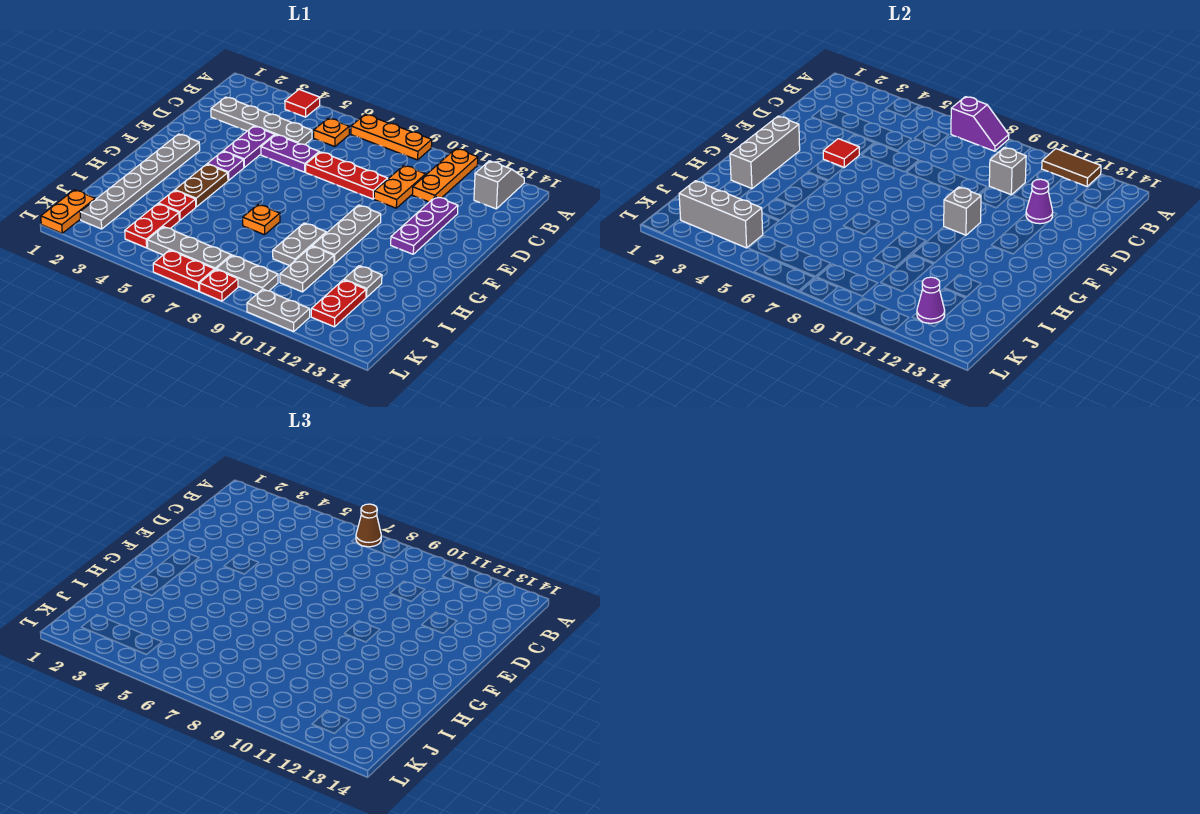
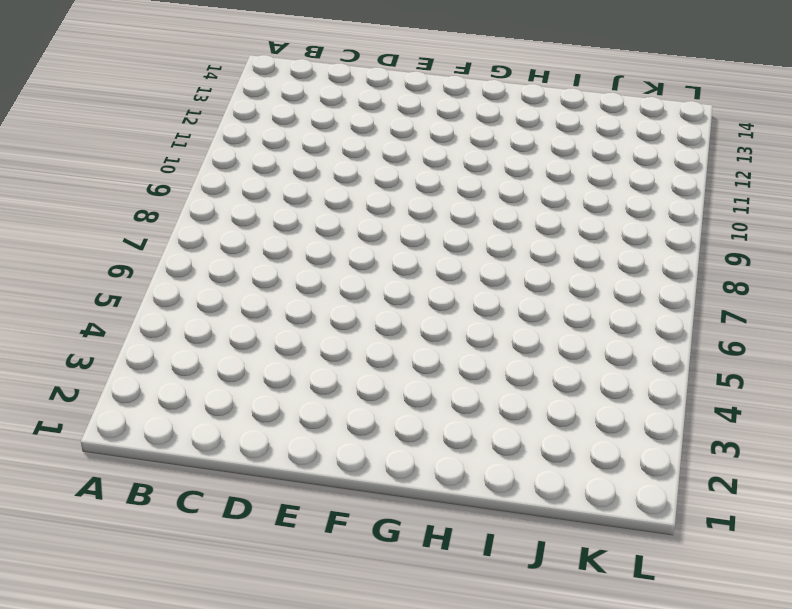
none -> red 1x1 tile [285,89,320,117]
none -> orange 1x3 plate [351,114,432,160]
none -> orange 1x3 plate [412,149,478,202]
none -> grey 1x2 slope [474,161,524,209]

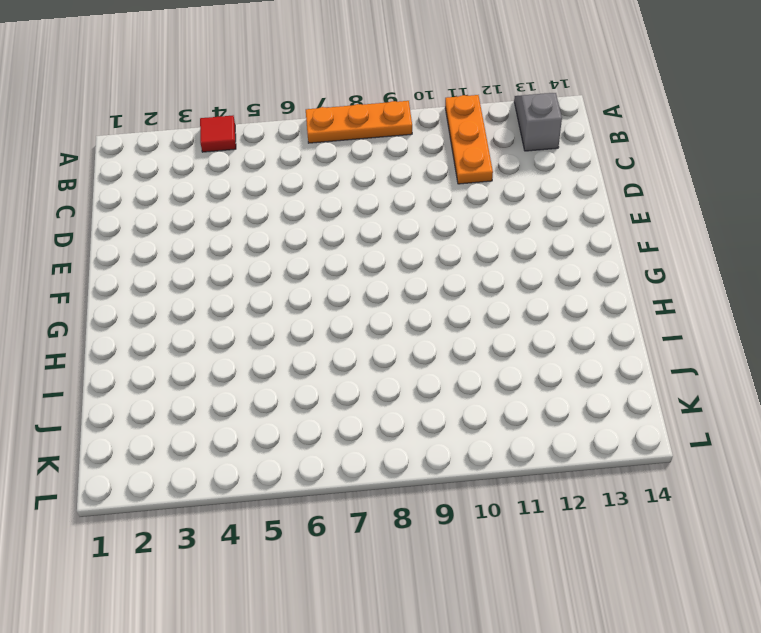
none -> orange 1x1 plate [314,118,349,147]
none -> grey 1x4 plate [211,97,312,145]
none -> orange 1x2 plate [374,166,426,208]
none -> purple 1x2 plate [223,126,275,167]

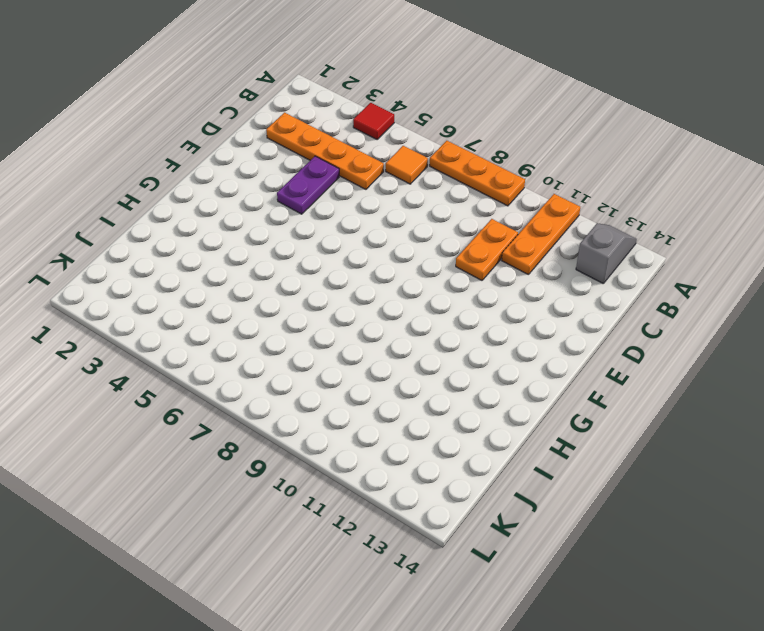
orange 1x1 tile [386,146,428,184] -> orange 1x1 plate [314,118,349,147]
orange 1x4 plate [266,113,384,189] -> grey 1x4 plate [211,97,312,145]
none -> purple 1x2 plate [261,135,319,172]
none -> red 1x3 plate [306,152,388,199]
none -> purple 1x3 plate [391,197,458,254]
none -> grey 1x6 plate [80,134,200,229]

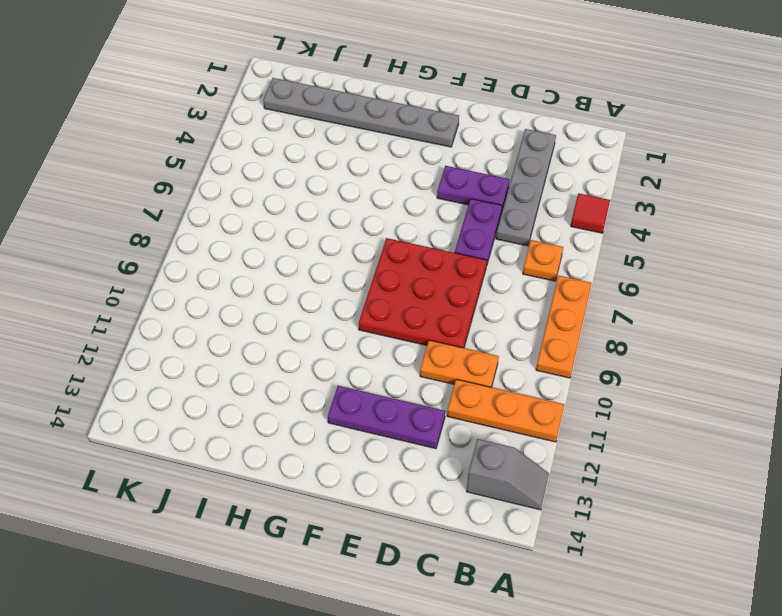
red 3x3 plate [359,238,487,348] -> red 1x3 plate [306,152,388,199]
none -> purple 1x1 plate [208,151,244,180]
none -> grey 1x3 plate [312,205,381,263]
none -> brown 1x2 plate [175,164,228,207]
none -> orange 1x1 plate [243,205,280,235]

